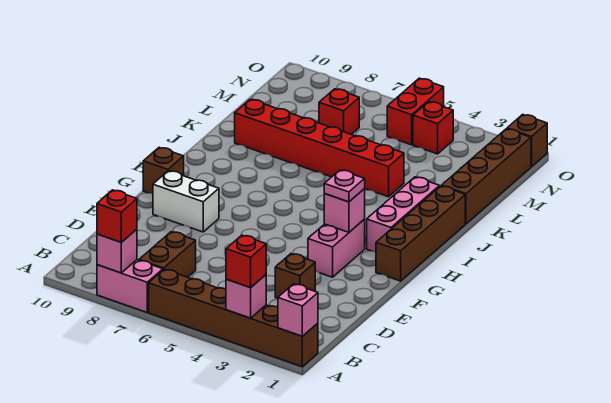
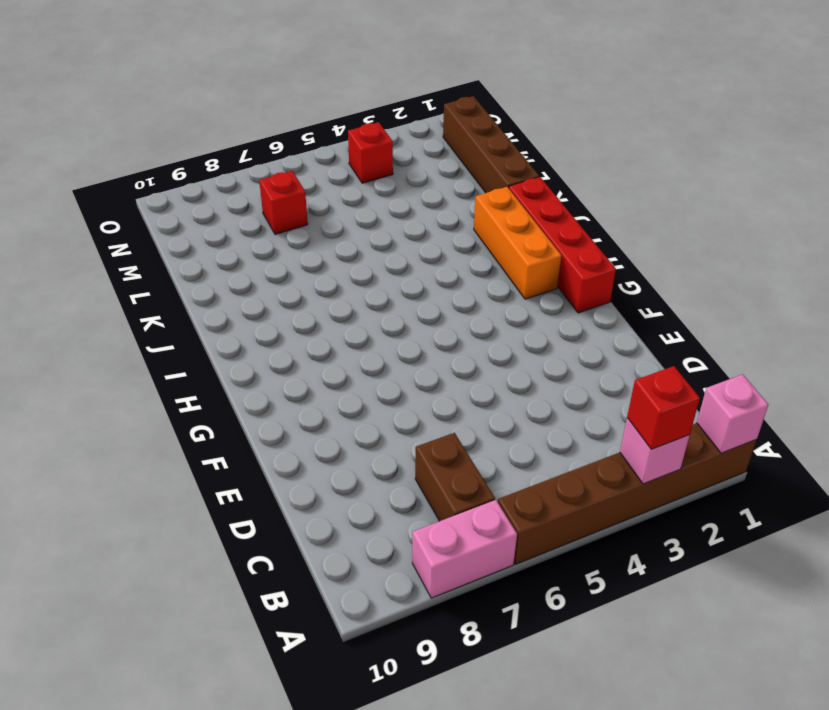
red 1x4 brick [509,177,616,313] -> brown 1x4 brick [376,186,465,281]
orange 1x3 brick [474,187,561,299] -> pink 1x3 brick [367,177,440,252]
none -> brown 1x1 brick [275,254,315,298]
none -> pink 1x2 brick [308,220,365,277]
none -> white 1x2 brick [153,171,219,232]

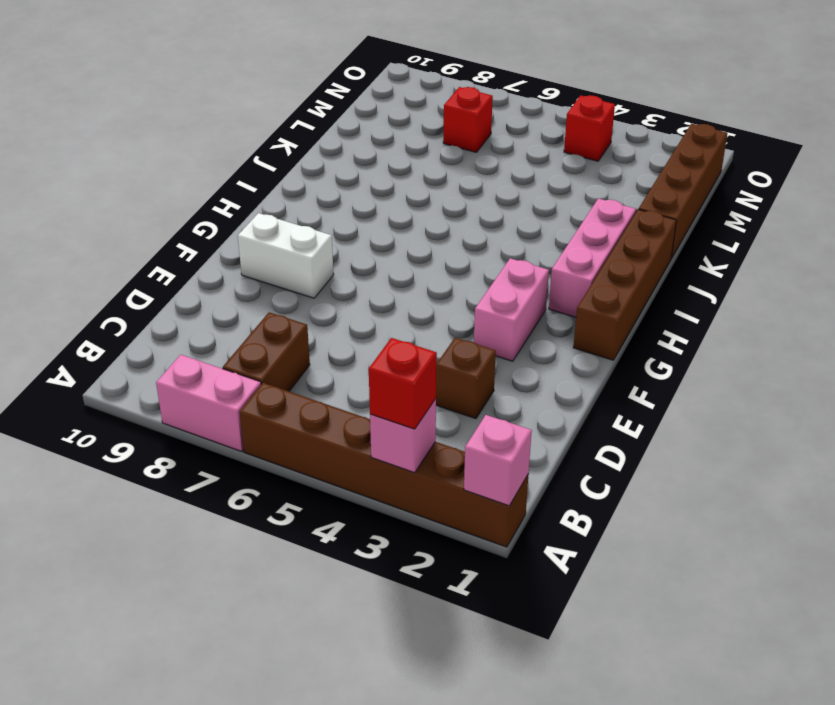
none -> brown 1x1 brick [143,147,184,194]
none -> red 1x6 brick [235,99,404,197]
none -> red 1x2 brick [387,78,444,145]

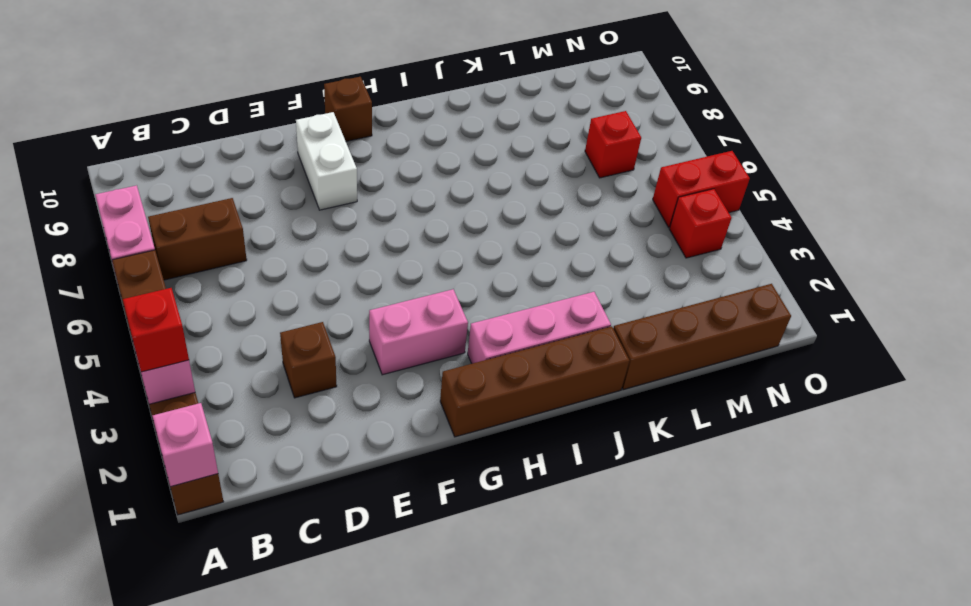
none -> red 1x6 brick [235,99,404,197]
none -> brown 1x1 brick [507,114,547,167]
none -> pink 1x1 brick [97,229,137,273]

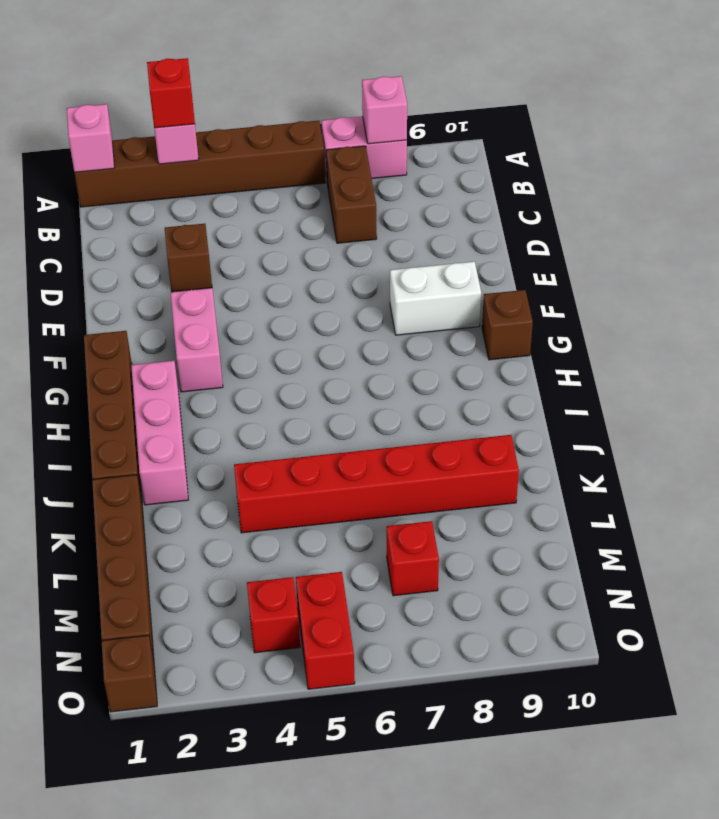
none -> pink 1x1 brick [324,189,365,232]
none -> red 1x1 brick [97,190,137,242]
none -> pink 1x1 plate [324,170,365,202]

